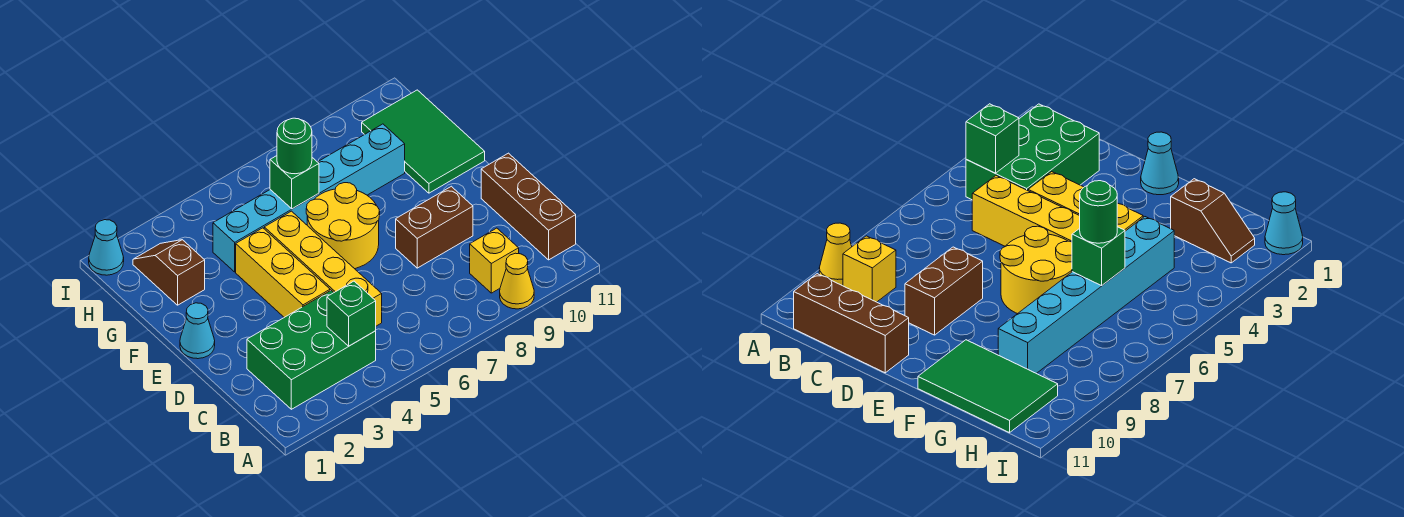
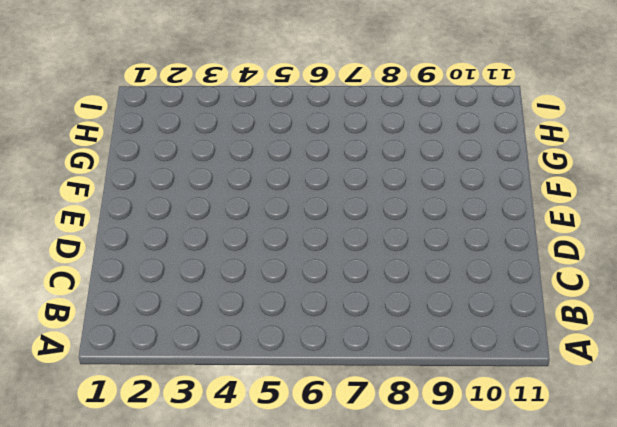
none -> yellow 1x1 cone [500,253,534,309]
none -> green 2x3 brick [247,290,376,409]
none -> yellow 1x1 brick [470,228,519,293]

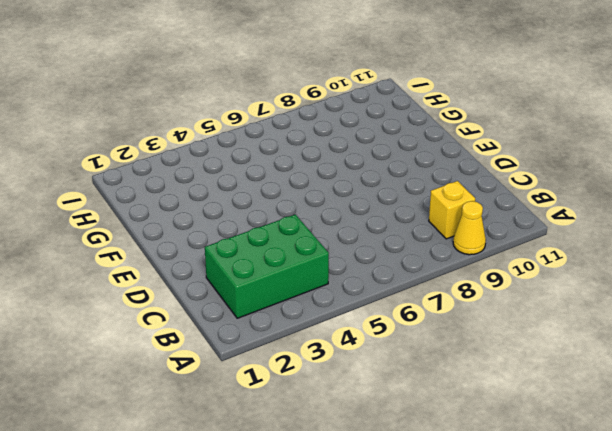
none -> brown 1x3 brick [481,153,576,260]
none -> yellow 1x4 brick [264,211,382,326]
none -> yellow 1x3 brick [236,228,330,317]

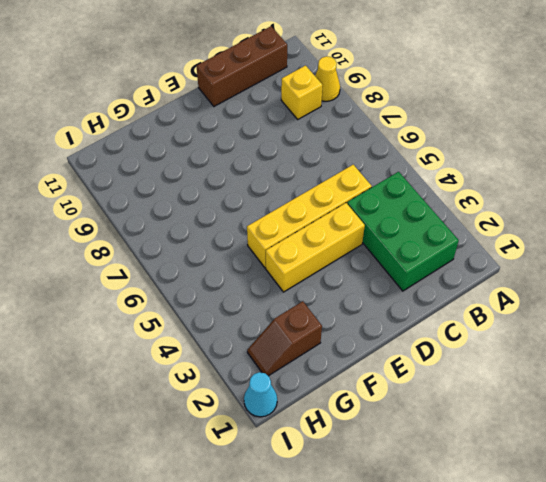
none -> brown 1x2 brick [396,186,473,268]
none -> cyan 1x1 cone [180,303,215,359]
none -> yellow 2x2 round brick [306,183,380,269]

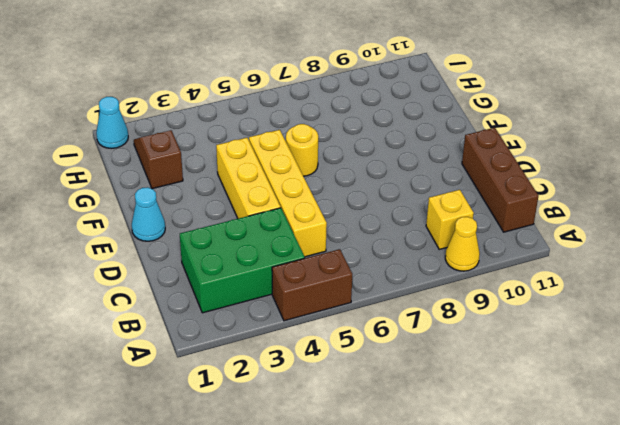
brown 1x2 brick [272,249,352,321] -> brown 1x2 brick moved to [396,186,473,268]
yellow 1x1 round brick [286,124,318,176] -> yellow 2x2 round brick [306,183,380,269]
none -> green 2x3 tile [362,90,485,193]
none -> cyan 1x6 brick [213,124,405,272]
none -> green 1x1 brick [327,281,376,346]

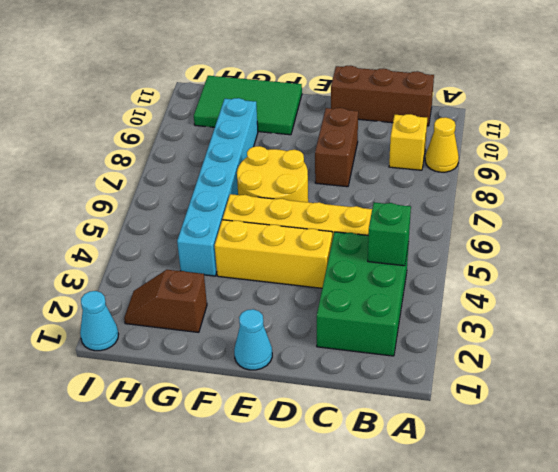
none -> green 1x1 brick [270,156,319,209]
none -> green 1x1 round brick [277,118,312,174]

